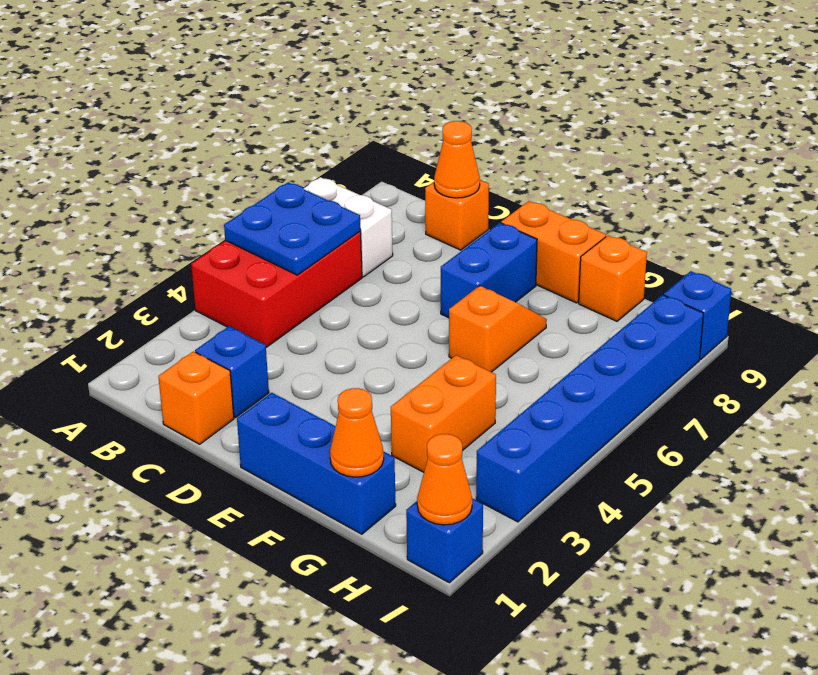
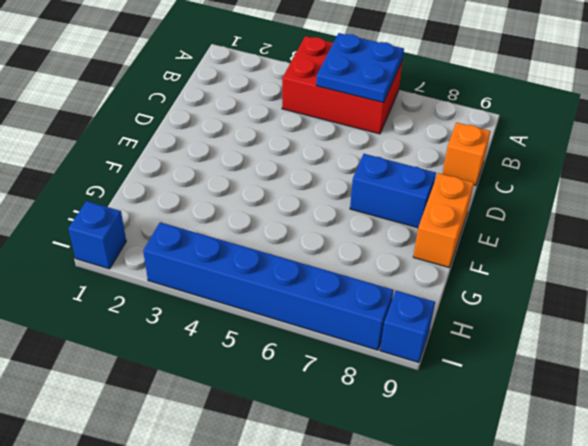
none -> white 1x2 brick [303,177,393,277]
none -> orange 1x1 brick [158,351,234,444]
none -> blue 1x1 brick [195,326,269,418]

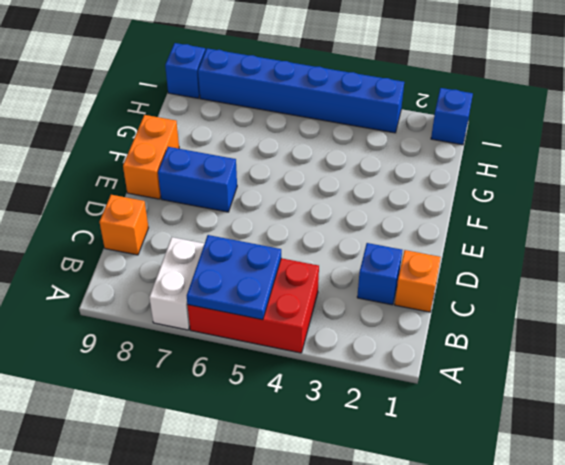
none -> blue 1x3 brick [237,393,396,534]
none -> orange 1x2 slope [449,286,547,372]
none -> orange 1x2 brick [391,355,496,472]

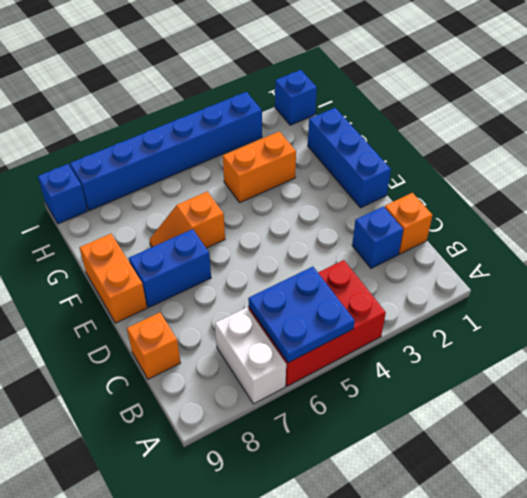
none -> orange 1x1 brick [579,235,647,321]
none -> orange 1x1 cone [434,121,480,198]
none -> orange 1x1 cone [330,388,384,477]

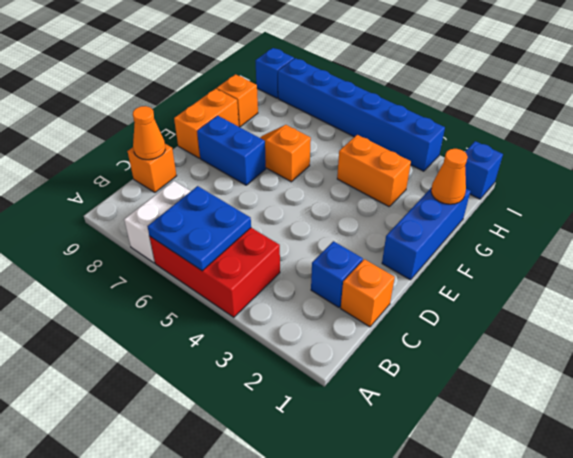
none -> orange 1x1 cone [417,434,472,525]

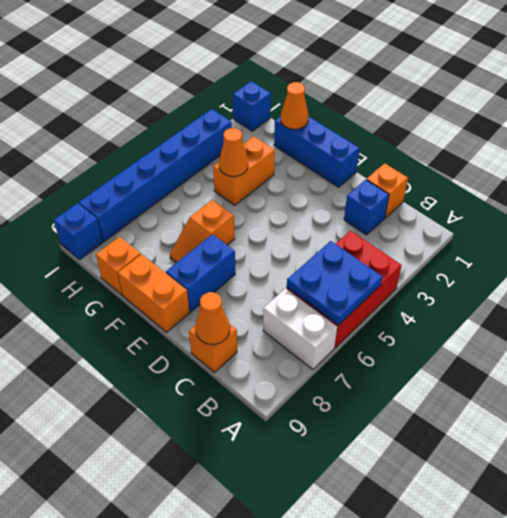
orange 1x1 cone [219,128,248,176] -> orange 1x1 cone moved to [417,434,472,525]

